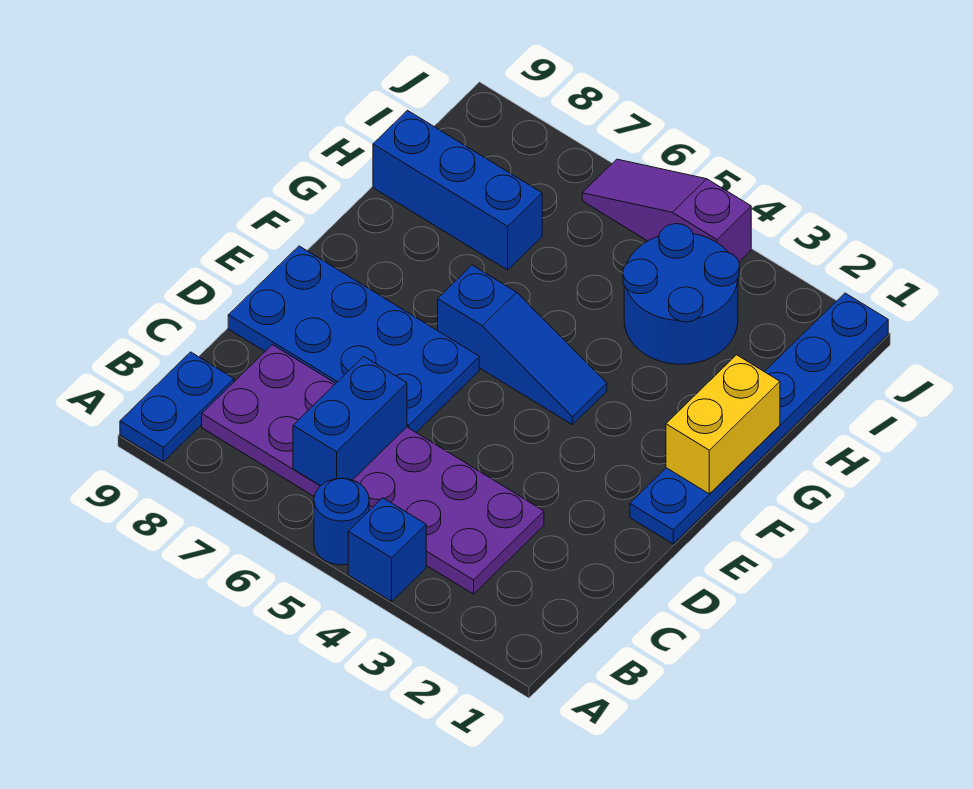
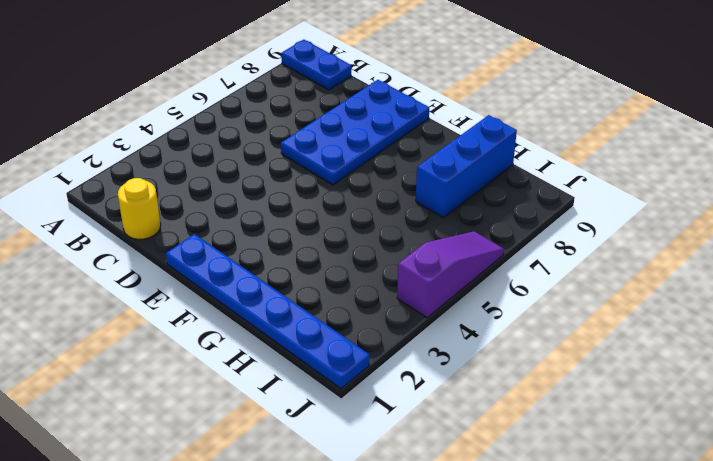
yellow 1x1 round brick [118,178,161,239] -> none
none -> blue 1x1 brick [348,498,426,601]
none -> blue 1x1 round brick [314,478,369,565]
none -> purple 2x6 plate [202,345,544,594]

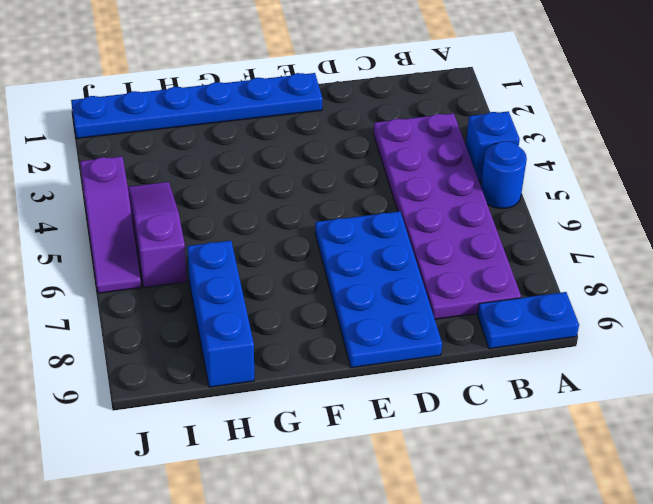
purple 1x3 slope [128,182,187,287] -> blue 2x2 round brick [623,224,739,364]
none -> blue 1x3 slope [438,265,607,425]
none -> blue 1x2 brick [293,356,407,486]
none -> yellow 1x2 brick [666,355,780,494]

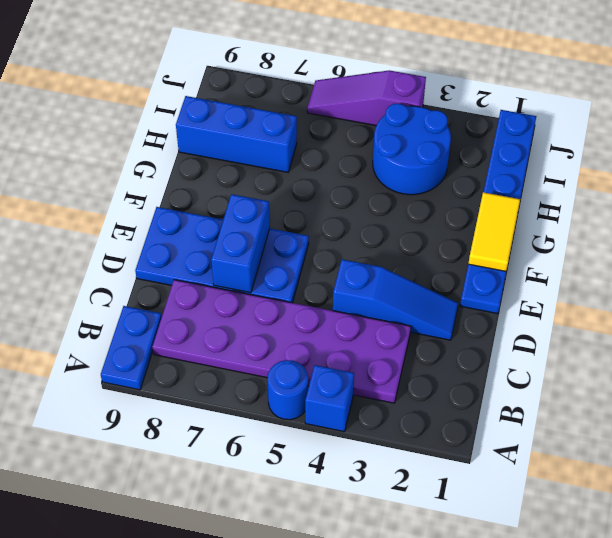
blue 1x3 slope [333,259,458,340] -> blue 1x3 slope moved to [438,265,607,425]
blue 1x2 brick [211,194,270,293] -> blue 1x2 brick moved to [293,356,407,486]
yellow 1x2 tile [468,192,520,271] -> yellow 1x2 brick [666,355,780,494]

